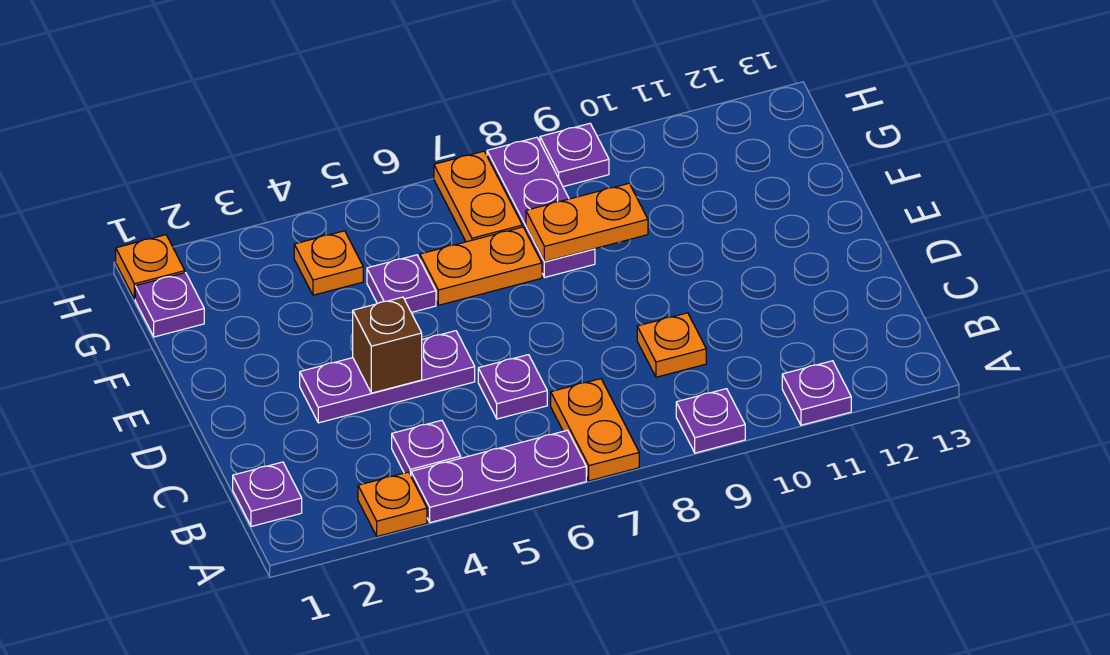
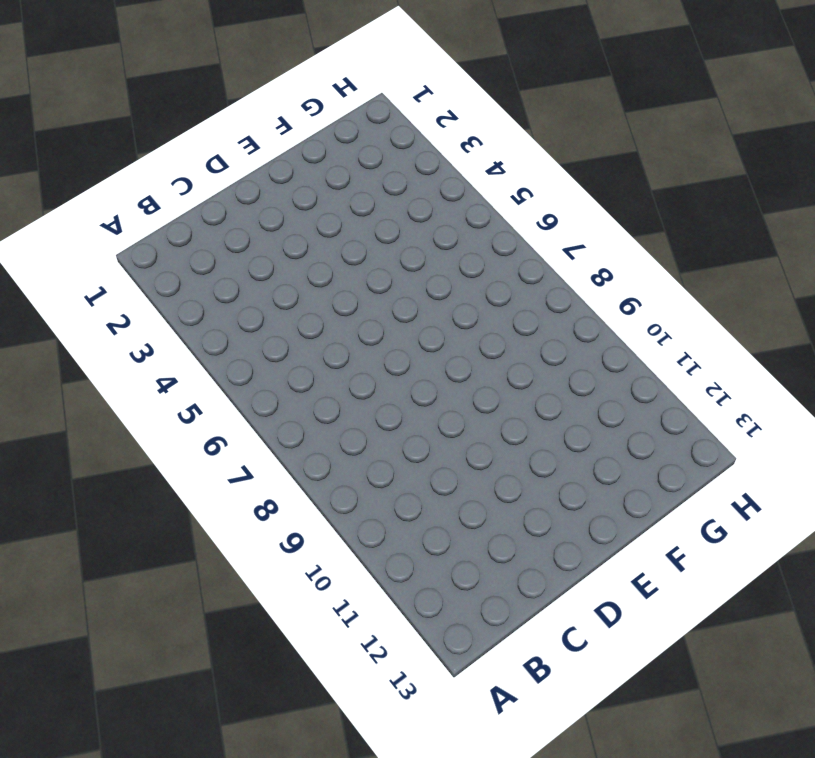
none -> orange 1x1 plate [358,472,427,536]
none -> purple 1x3 plate [411,430,586,523]
none -> orange 1x2 plate [551,379,639,481]

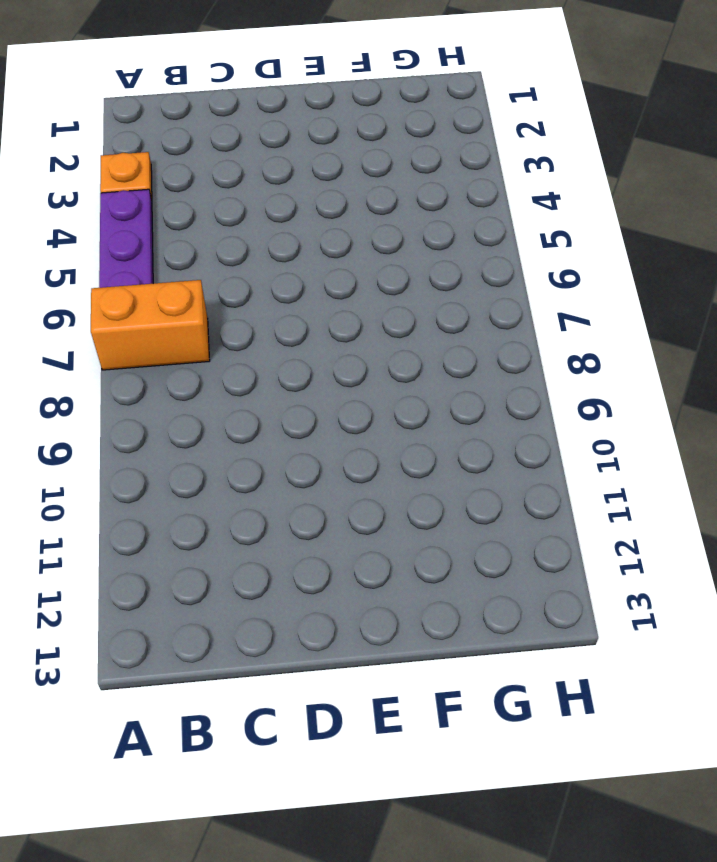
orange 1x2 brick [91,280,210,370] -> orange 1x2 plate [551,379,639,481]
none -> purple 1x1 plate [676,389,745,453]
none -> purple 1x1 plate [782,361,851,425]
none -> purple 1x1 plate [233,462,302,527]

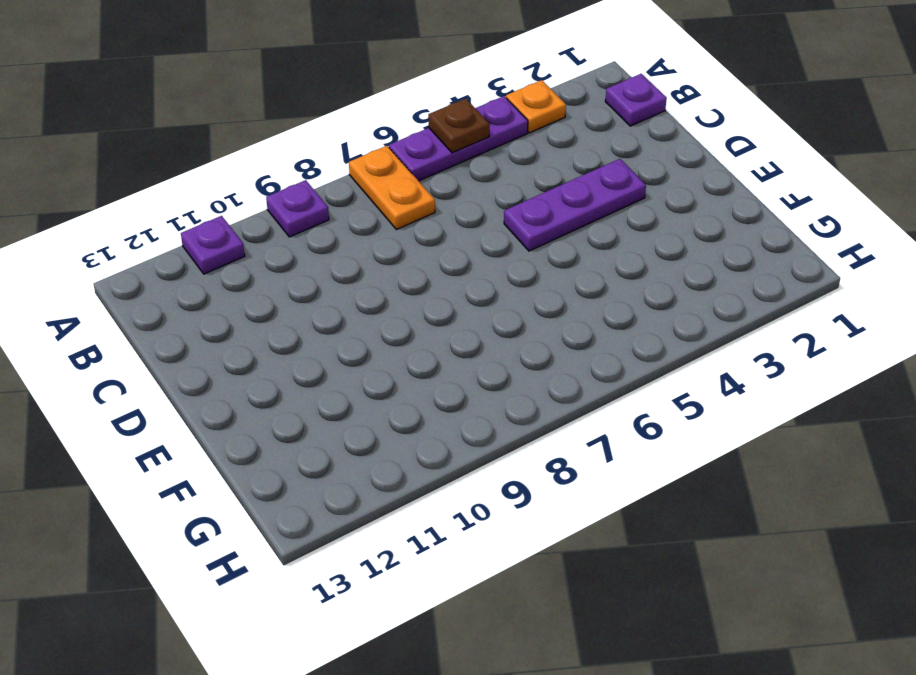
brown 1x1 plate [428,99,490,153] -> none
none -> purple 1x1 plate [392,420,461,476]
none -> purple 1x1 plate [478,355,547,419]
none -> orange 1x1 plate [637,313,706,377]

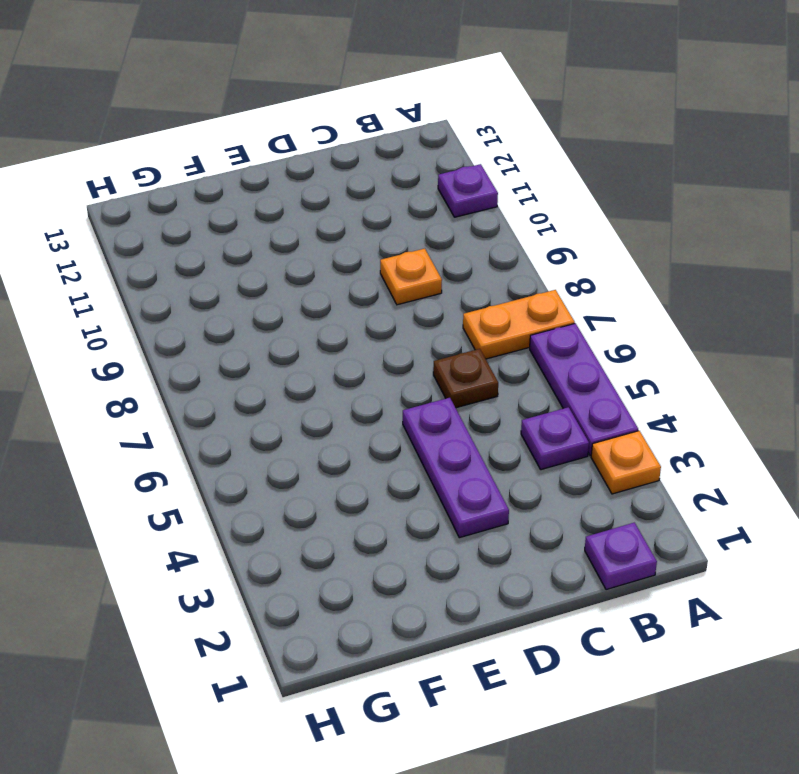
brown 1x1 plate [433,349,498,408] -> purple 1x1 plate [478,355,547,419]
none -> purple 1x1 plate [676,389,745,453]
none -> purple 1x1 plate [367,255,436,313]
none -> orange 1x2 plate [420,227,542,305]

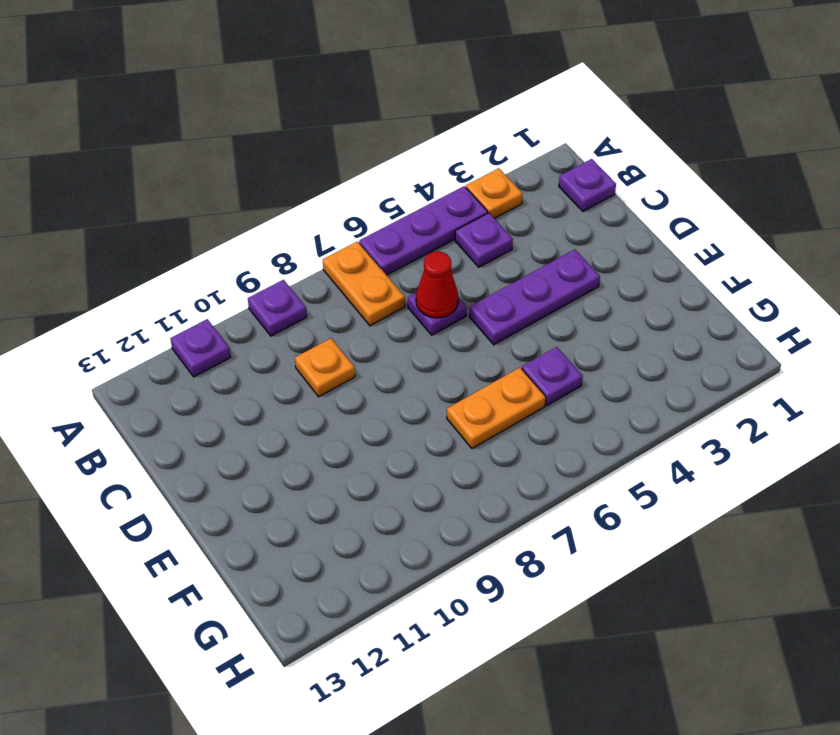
red 1x1 cone [416,251,458,318] -> none
none -> purple 1x3 plate [487,137,595,277]
none -> purple 1x1 plate [135,273,204,337]
none -> orange 1x1 plate [294,231,363,295]

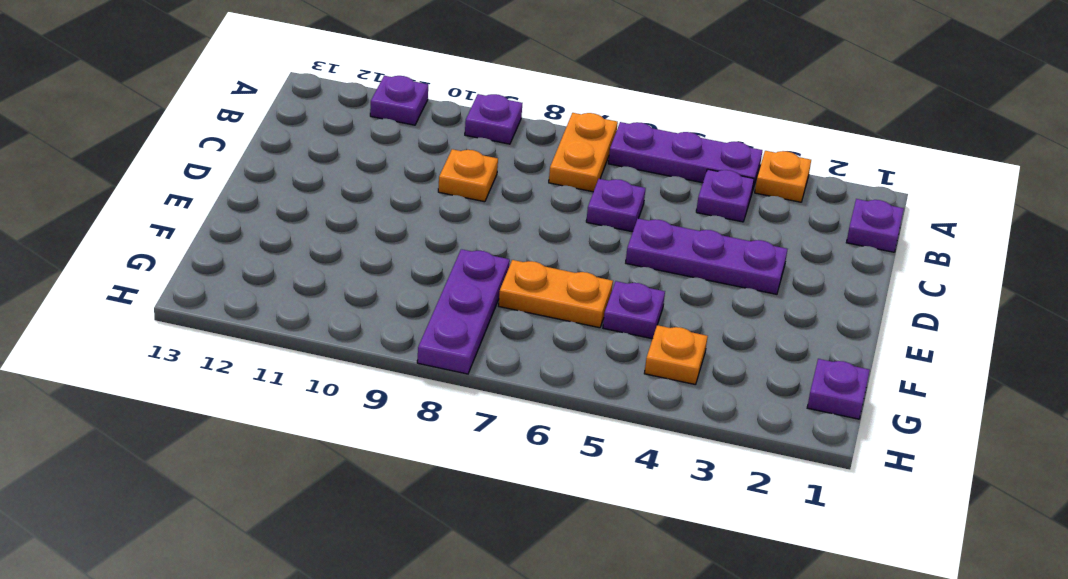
none -> orange 1x2 plate [434,151,522,242]
none -> orange 1x1 plate [116,235,185,299]
none -> purple 1x1 plate [540,124,609,187]

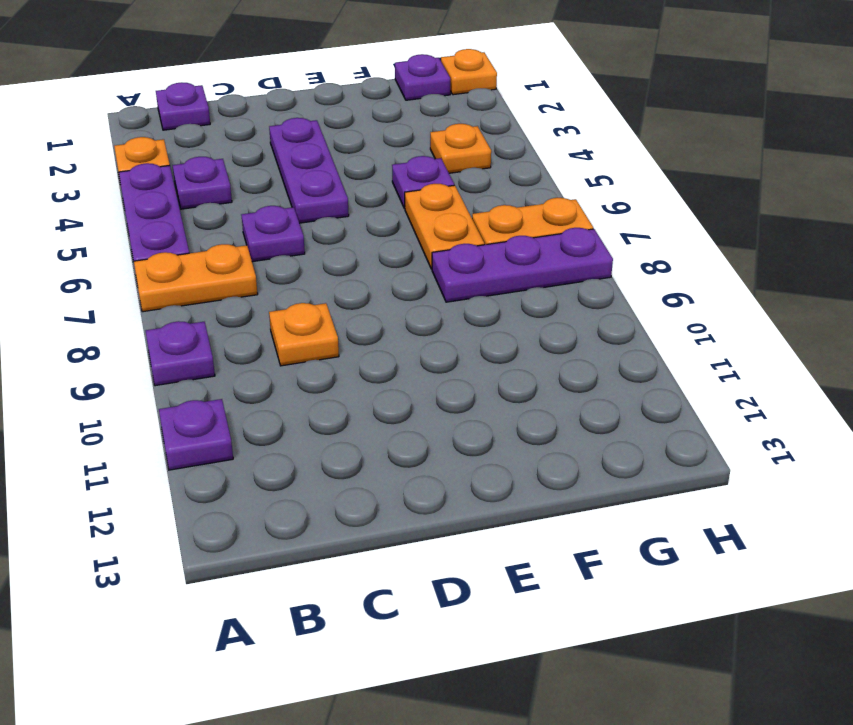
none -> purple 1x1 plate [540,124,609,187]
none -> brown 1x1 brick [353,297,422,393]
none -> orange 1x2 plate [526,183,648,262]

